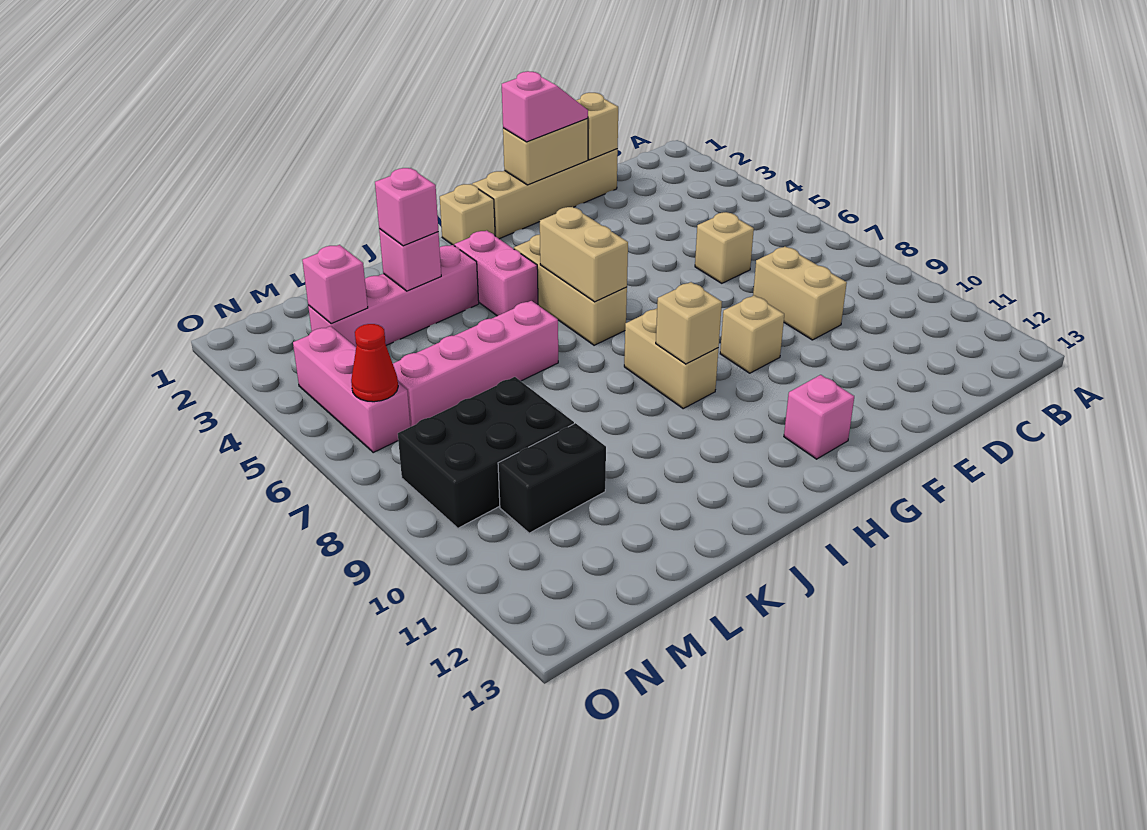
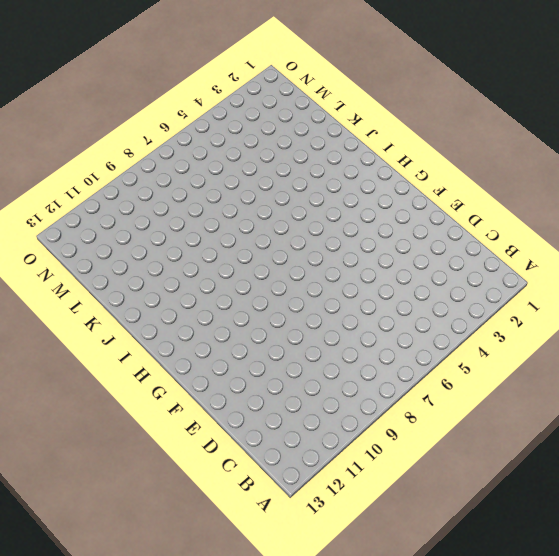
none -> tan 1x4 brick [472,149,618,239]
none -> tan 1x1 brick [695,212,754,283]
none -> tan 1x2 brick [753,247,847,340]

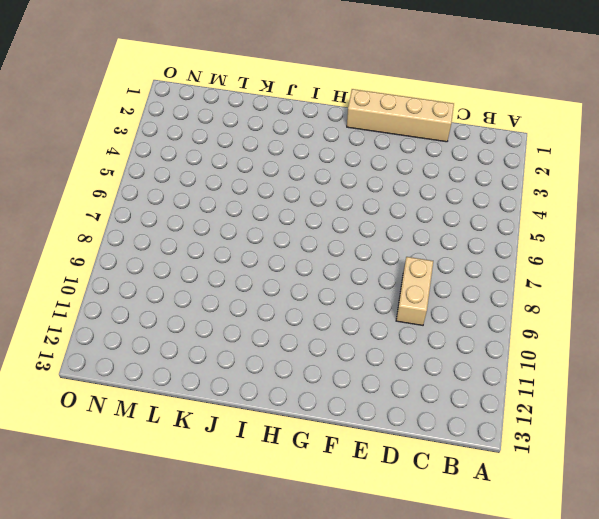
none -> tan 1x1 brick [695,212,754,283]
none -> tan 1x1 brick [720,295,784,373]
none -> pink 1x1 brick [784,375,854,459]

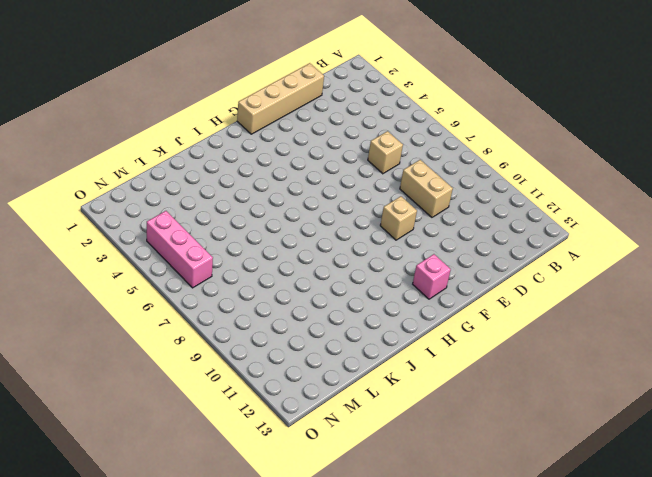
none -> tan 1x1 brick [440,184,495,245]
none -> tan 1x3 brick [514,234,627,345]
none -> tan 1x2 brick [624,308,718,408]

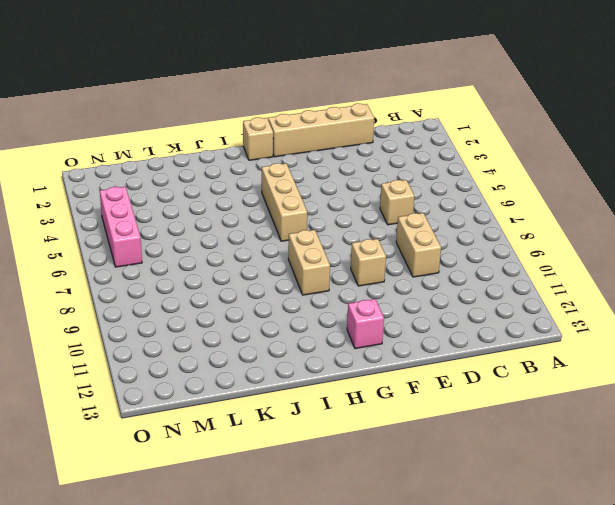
none -> pink 1x2 brick [454,230,538,316]
none -> pink 1x4 brick [308,245,479,347]
none -> pink 1x4 brick [393,301,558,427]

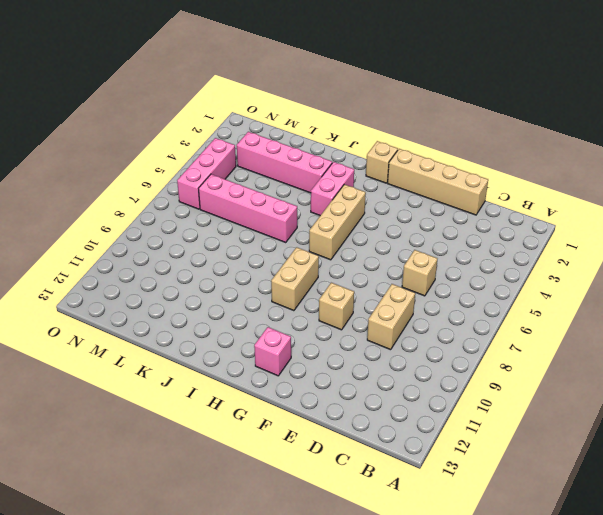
none -> black 2x3 brick [398,377,574,528]
none -> black 1x2 brick [498,423,606,533]
none -> tan 1x1 brick [576,93,618,160]

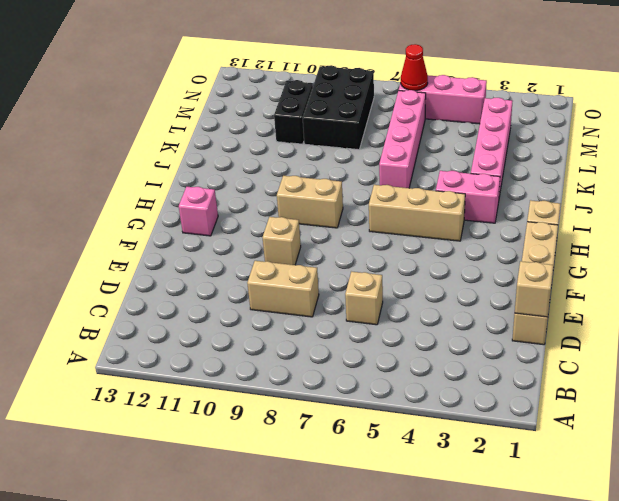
none -> tan 1x2 brick [503,118,588,185]
none -> tan 1x2 brick [540,207,628,302]
none -> tan 1x1 brick [656,282,722,364]

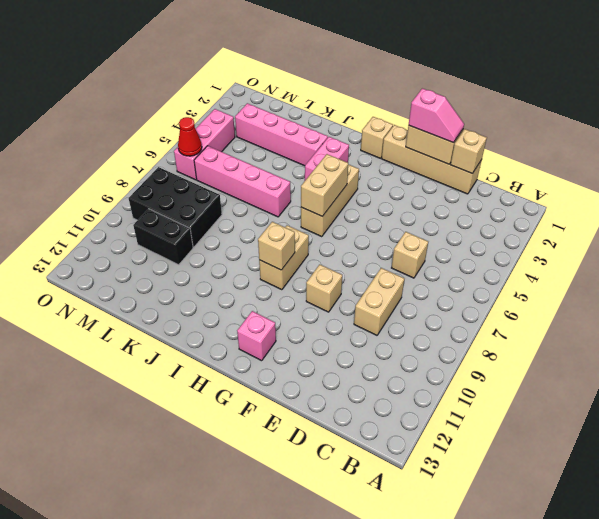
none -> pink 1x1 brick [379,229,441,291]
none -> pink 1x1 brick [302,245,368,324]
none -> pink 1x1 brick [375,168,438,246]

